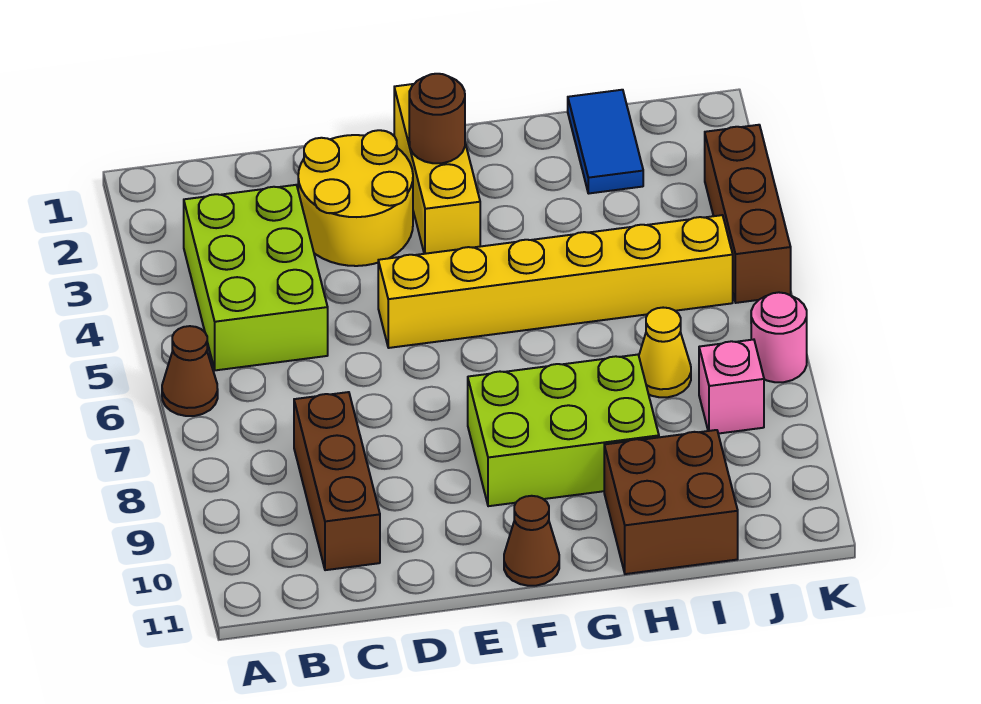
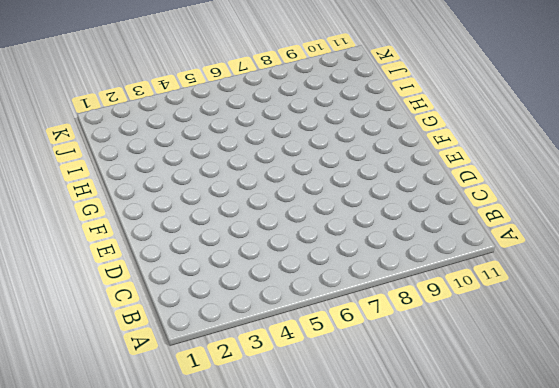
none -> brown 1x1 cone [162,326,218,416]
none -> lime 2x3 brick [184,185,328,370]
none -> brown 1x3 brick [294,392,380,570]

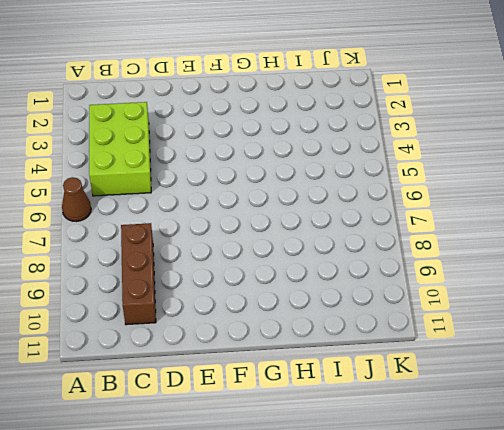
none -> yellow 2x2 round brick [298,130,413,266]
none -> yellow 1x6 brick [378,215,733,348]
none -> yellow 1x3 brick [394,84,480,254]

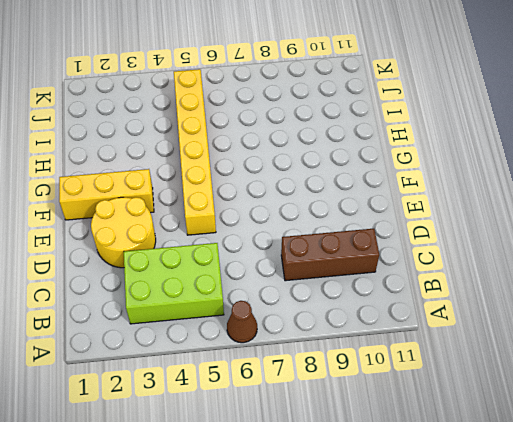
none -> lime 2x3 brick [468,355,659,506]
none -> brown 1x1 cone [504,496,559,586]
none -> brown 2x2 brick [604,430,738,574]

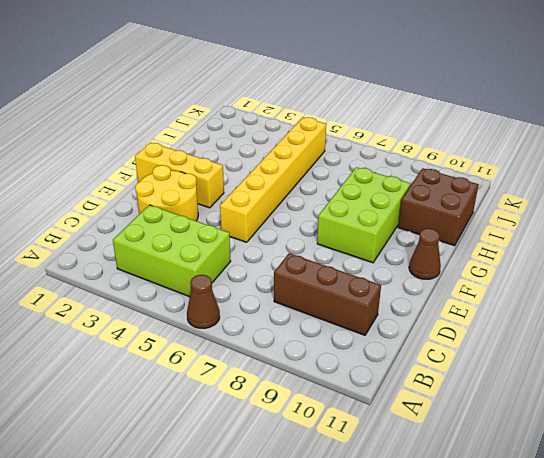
none -> blue 1x2 tile [568,90,643,194]
none -> yellow 1x1 cone [639,308,691,397]
none -> pink 1x1 brick [699,340,764,434]

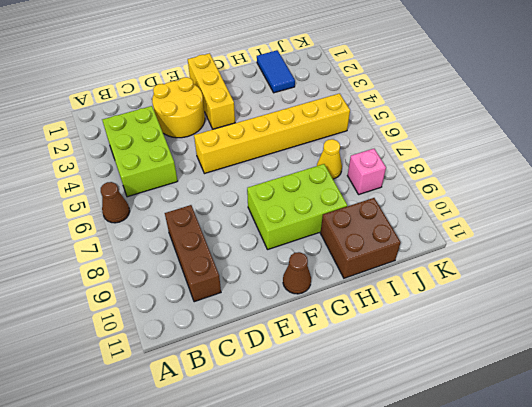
none -> brown 1x3 brick [705,125,791,303]
none -> pink 1x1 round brick [751,292,807,382]
none -> brown 1x1 round brick [409,74,465,163]

